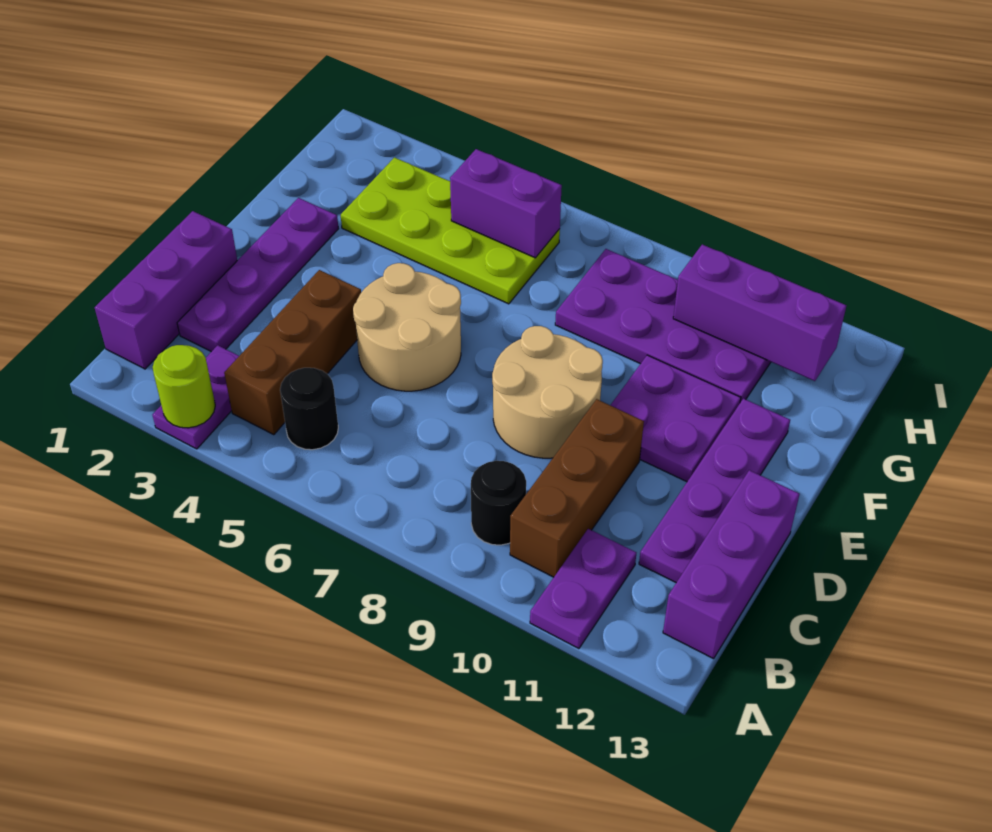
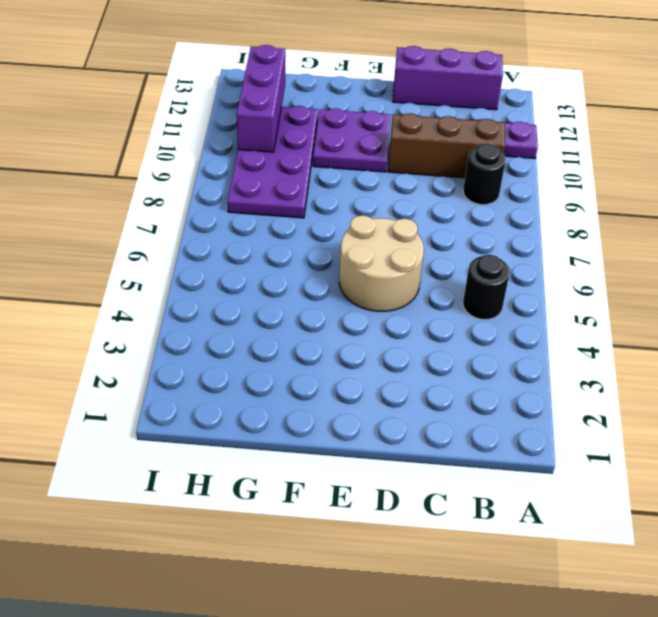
none -> purple 1x2 plate [153,345,239,449]
none -> purple 1x3 brick [95,211,237,369]
none -> brown 1x3 brick [224,270,361,435]

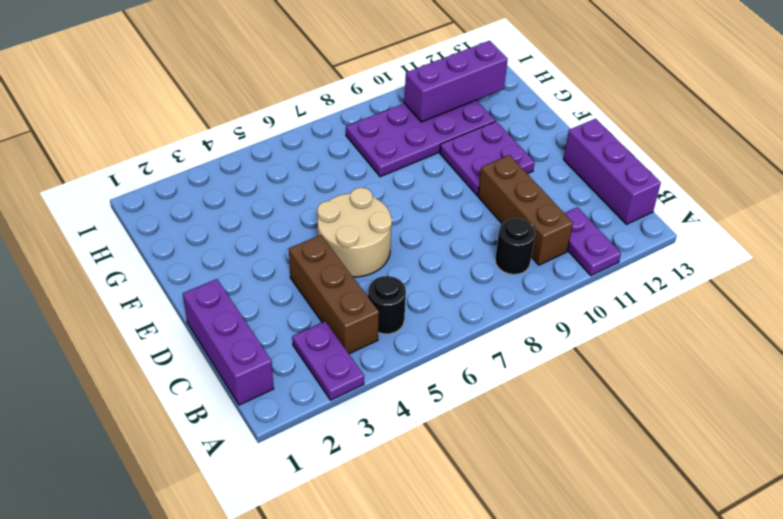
none -> purple 1x4 plate [177,198,339,352]
none -> purple 1x4 plate [639,399,790,583]
none -> tan 2x2 round brick [492,326,603,458]

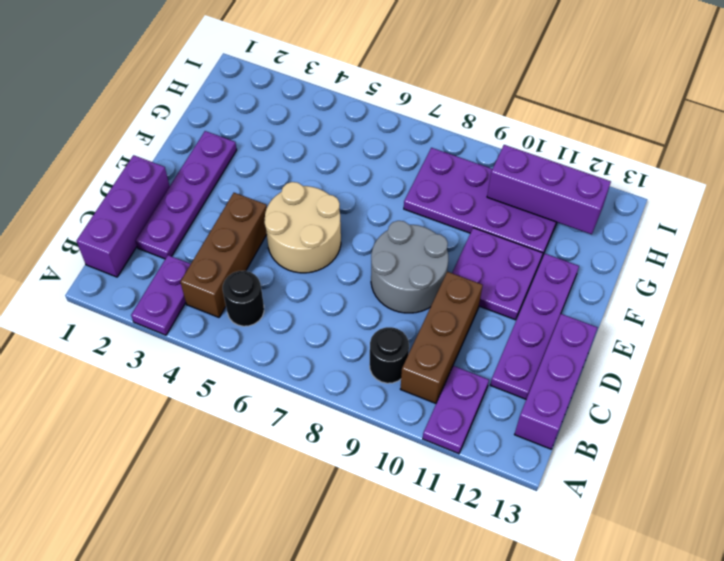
grey 2x2 round brick [371,221,448,313] -> tan 2x2 round brick [492,326,603,458]
none -> lime 2x4 plate [341,158,560,304]
none -> lime 1x1 round brick [153,345,215,428]
none -> purple 1x2 brick [450,149,562,258]

